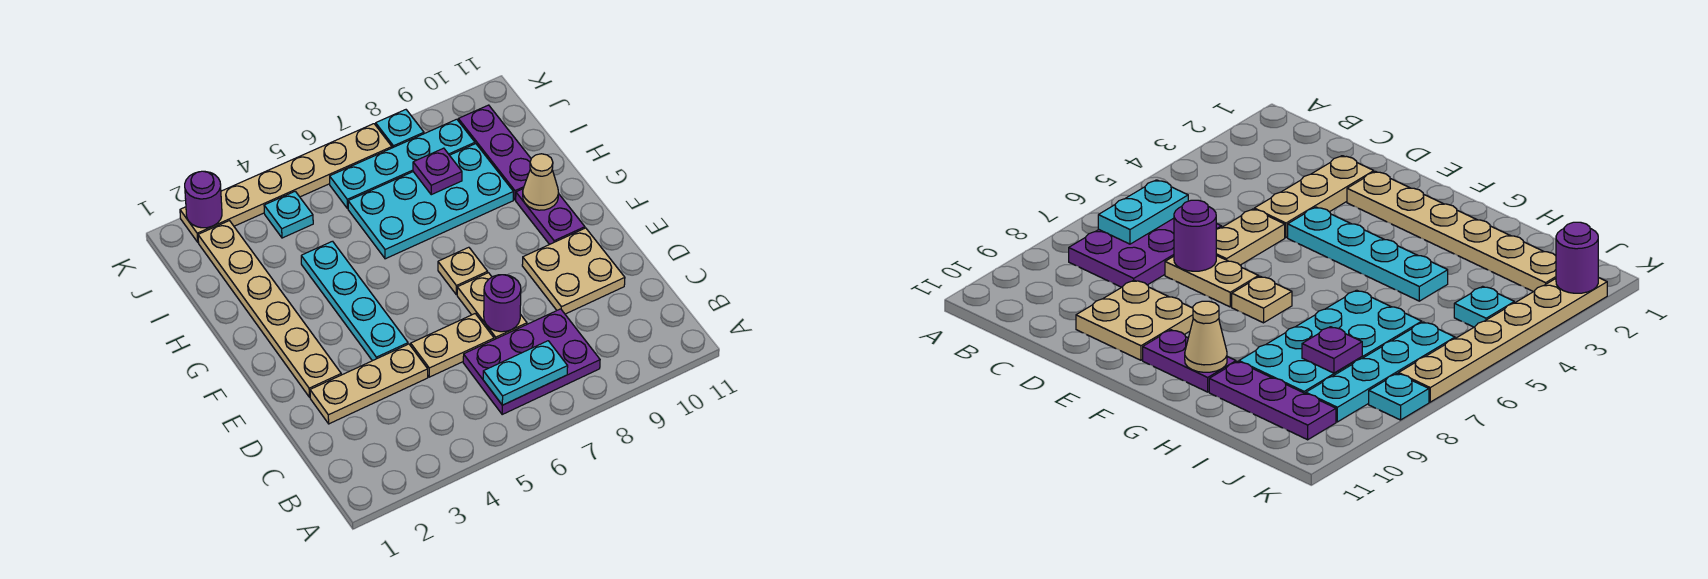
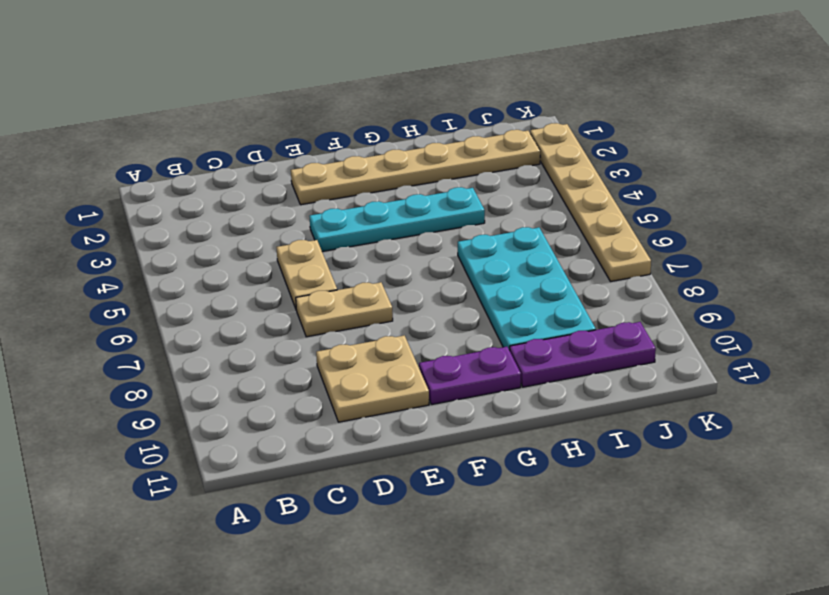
none -> purple 2x3 plate [463,309,600,414]
none -> tan 1x3 plate [310,344,428,424]
none -> tan 1x1 plate [438,247,488,295]

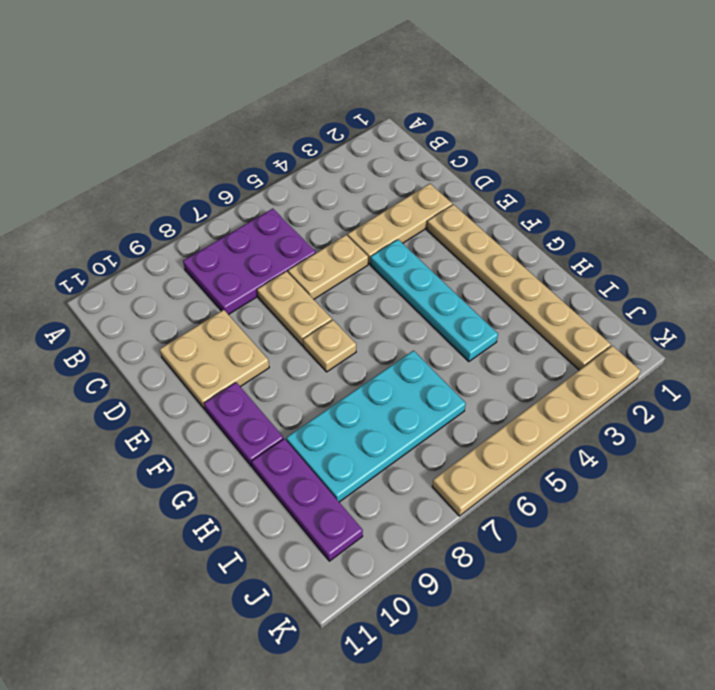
none -> cyan 1x1 plate [264,191,313,238]
none -> cyan 1x4 plate [330,119,475,209]
none -> cyan 1x1 plate [376,110,424,148]

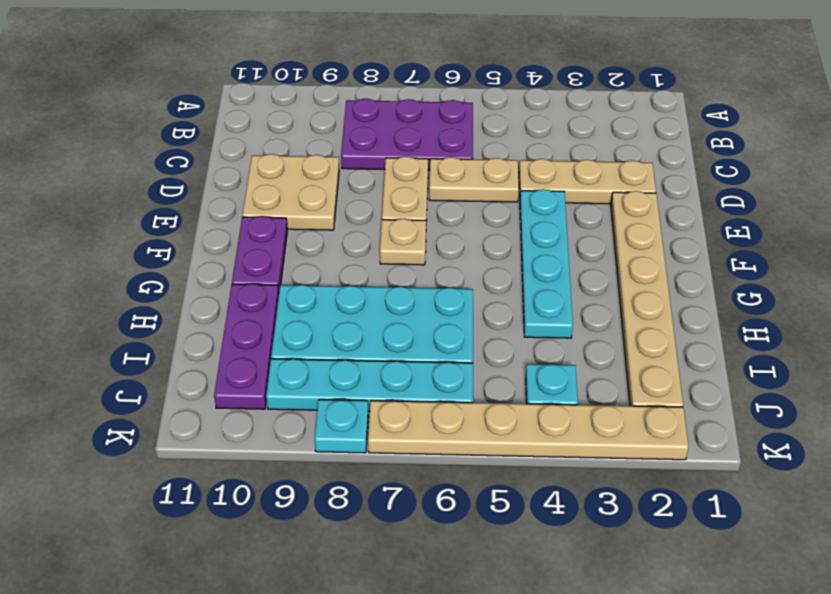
none -> cyan 1x2 plate [483,341,568,405]
none -> purple 1x1 round brick [484,275,521,332]
none -> tan 1x1 cone [523,154,559,210]

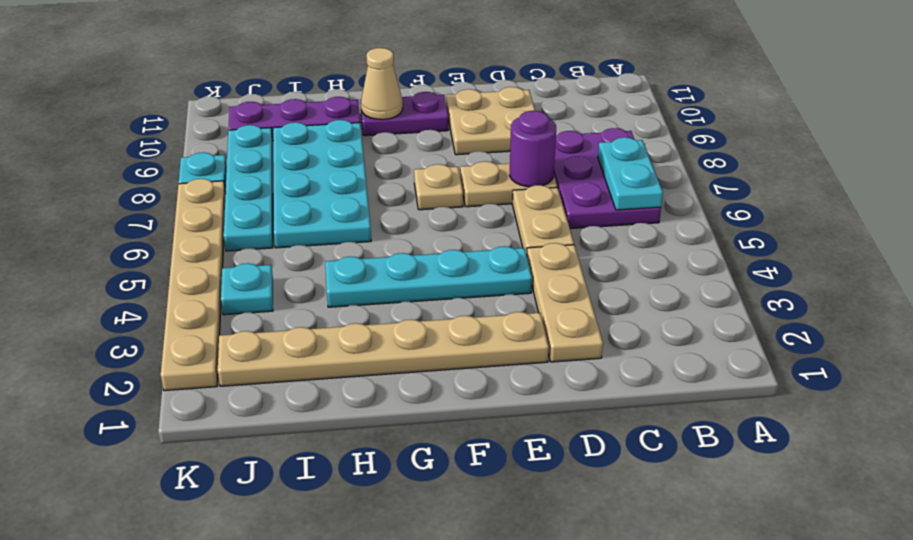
none -> purple 1x1 plate [413,148,462,195]
none -> purple 1x1 round brick [185,171,222,228]

